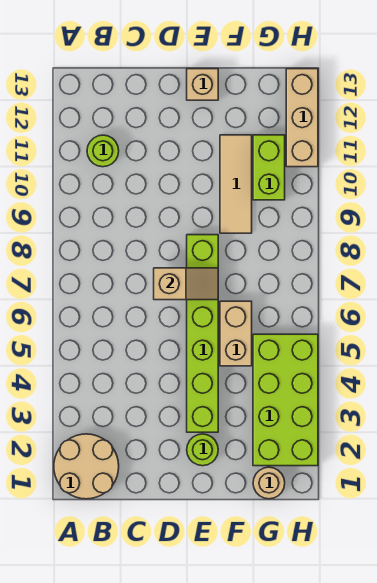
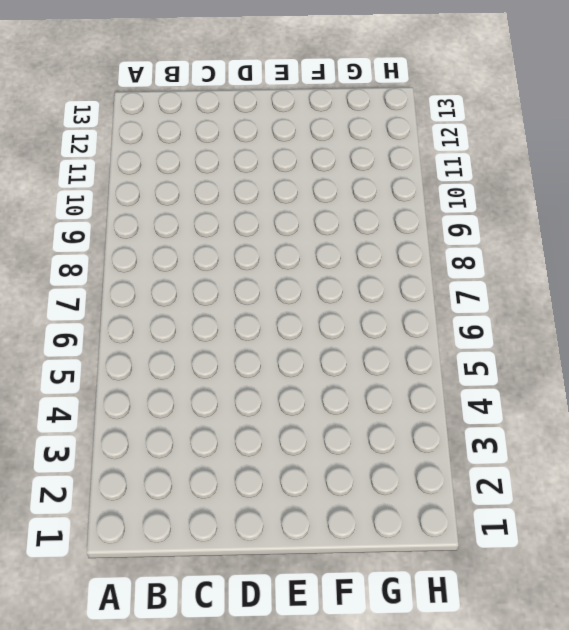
none -> tan 2x2 round brick [54,434,119,499]
none -> lime 1x1 round brick [87,135,119,167]
none -> lime 1x1 round brick [187,434,218,466]

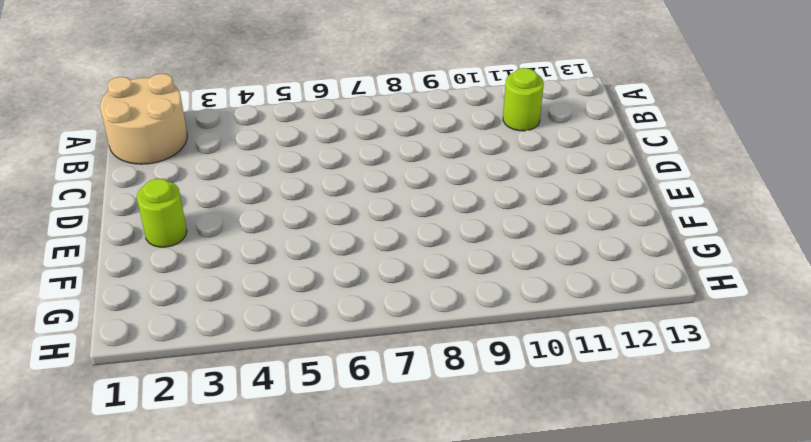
none -> lime 1x6 brick [187,235,218,432]
none -> tan 1x1 brick [187,69,218,100]
none -> tan 1x2 brick [220,301,252,366]

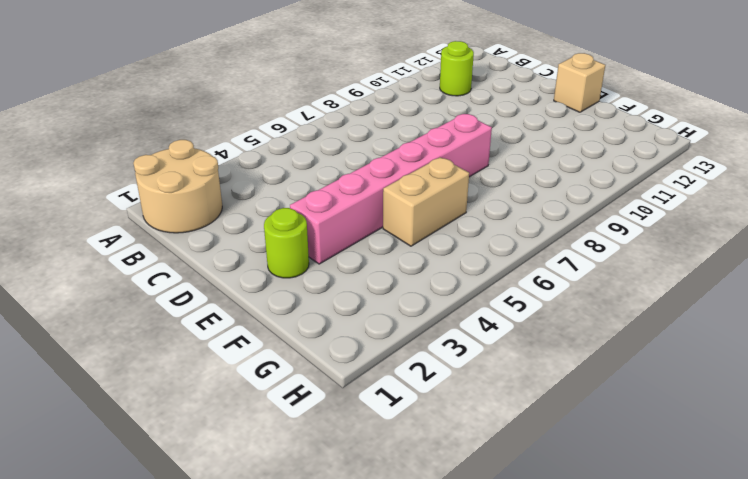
pink 1x6 brick [290,114,492,264] -> lime 1x6 brick [187,235,218,432]
none -> tan 1x3 tile [220,135,252,233]
none -> tan 1x1 round brick [253,467,285,499]
none -> lime 2x4 brick [253,334,318,466]

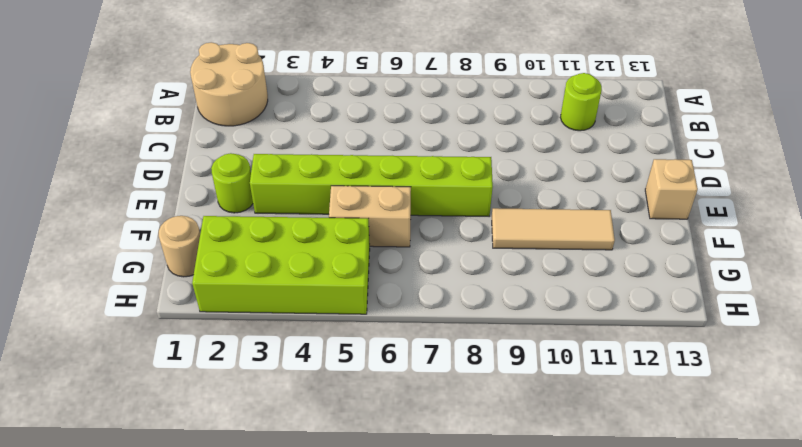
none -> lime 1x2 brick [253,135,285,200]
none -> tan 1x3 brick [286,69,318,167]
none -> tan 1x2 slope [154,268,218,300]

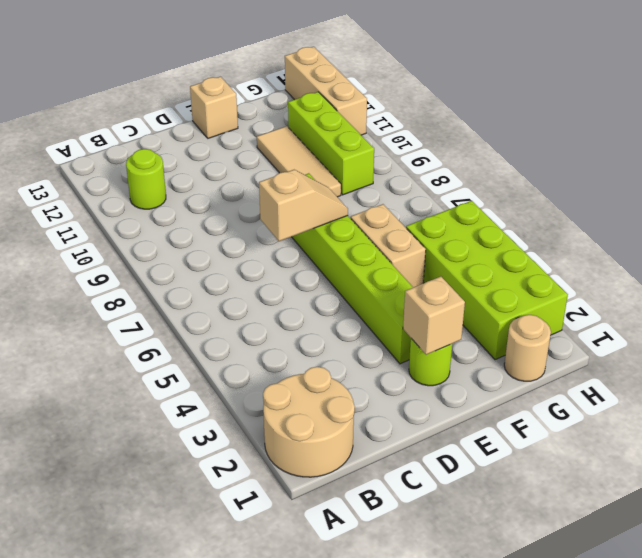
tan 1x1 brick [403,276,465,355] -> none
lime 1x3 brick [288,92,374,195] -> lime 1x2 brick [253,135,285,200]

